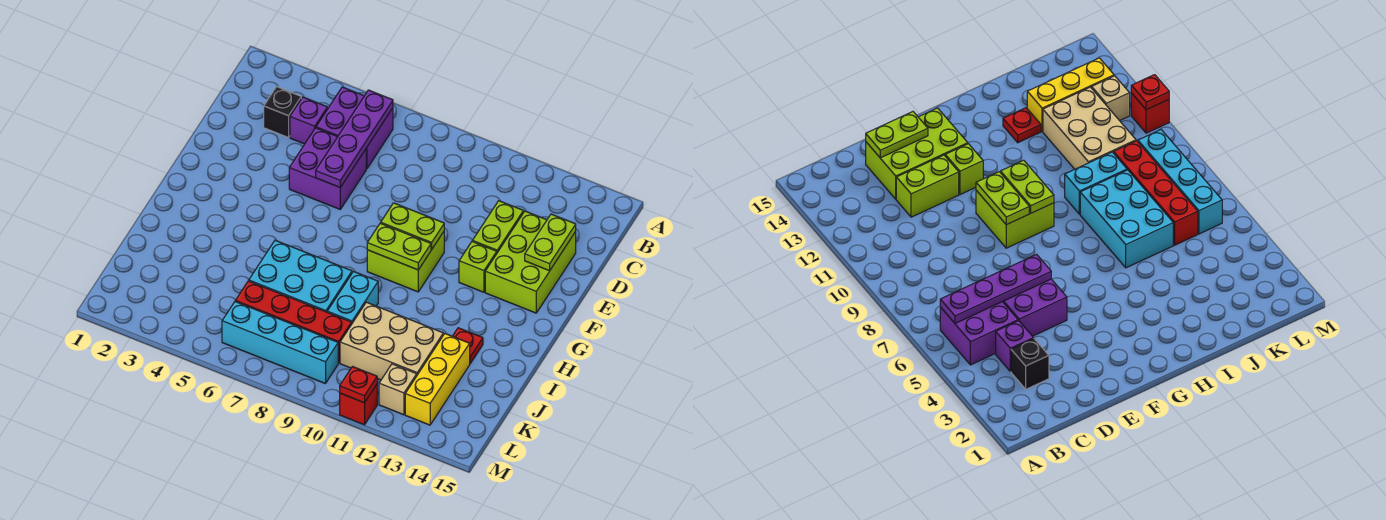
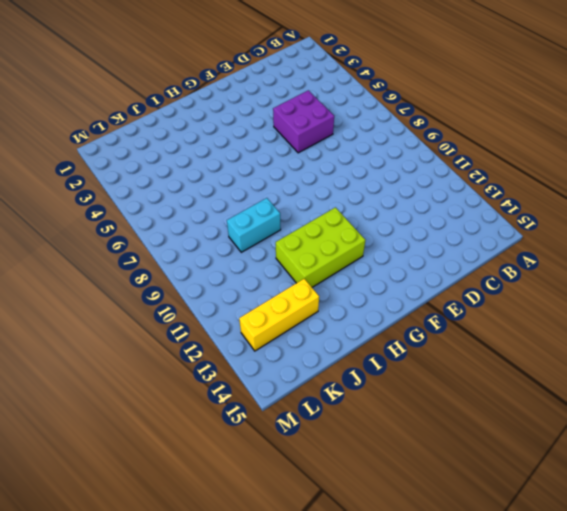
lime 2x3 brick [276,207,365,287] -> lime 2x3 brick moved to [485,211,576,313]
none -> purple 2x2 brick [316,87,393,169]
none -> black 1x1 brick [264,87,301,138]
none -> purple 1x1 brick [290,97,327,144]

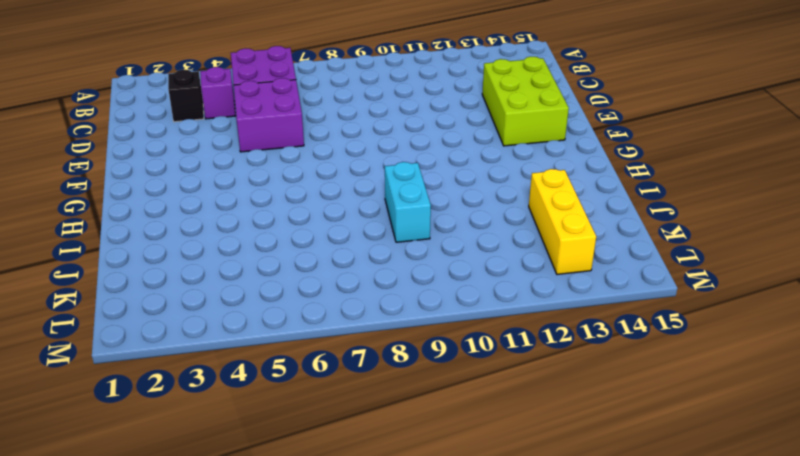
none -> lime 1x2 brick [472,201,523,252]
none -> lime 2x2 brick [367,232,444,292]
none -> lime 1x1 brick [459,242,497,292]

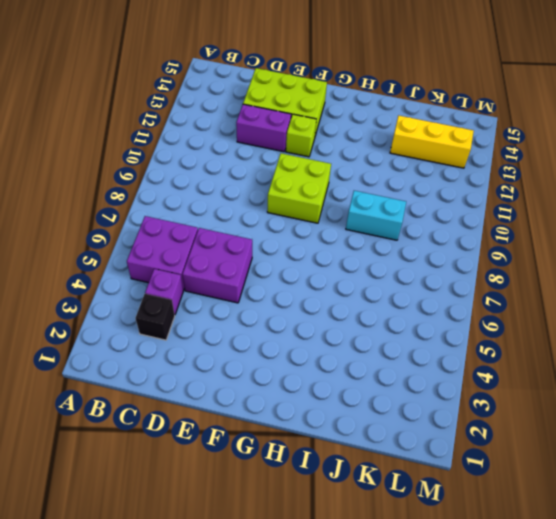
purple 1x2 brick [236,104,291,152] -> lime 1x2 brick [472,201,523,252]
none -> cyan 2x3 brick [249,240,352,312]
none -> red 1x1 plate [453,328,483,363]
none -> tan 2x3 brick [340,302,443,380]

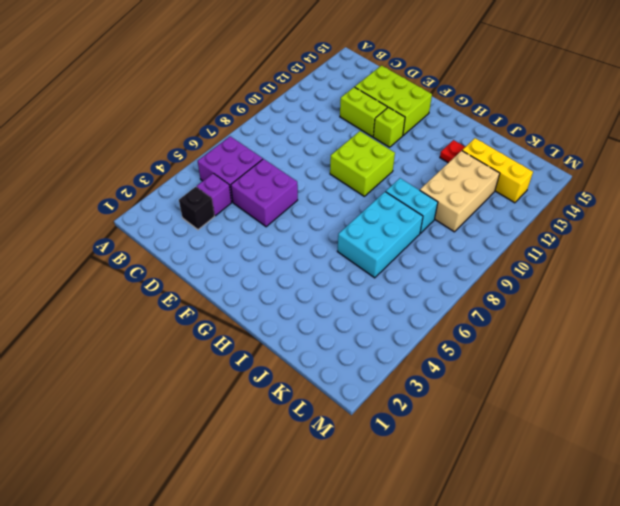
none -> red 1x4 brick [235,281,352,363]
none -> cyan 1x4 brick [222,302,338,384]
none -> tan 1x1 brick [379,364,417,415]

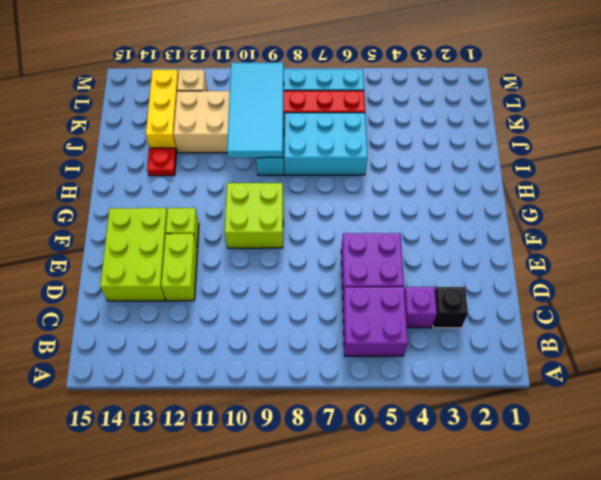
cyan 2x4 tile [227,62,284,158] -> none
none -> red 1x1 brick [340,385,377,425]
none -> purple 1x4 plate [316,90,393,187]
none -> lime 1x2 plate [525,214,576,271]

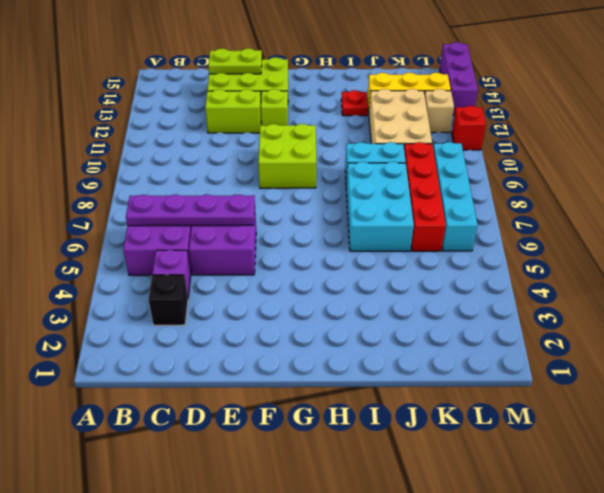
purple 1x3 brick [440,42,478,116] -> none
none -> lime 1x2 plate [381,203,444,250]
none -> lime 1x2 plate [367,223,431,270]
none -> red 1x1 plate [340,367,377,403]

